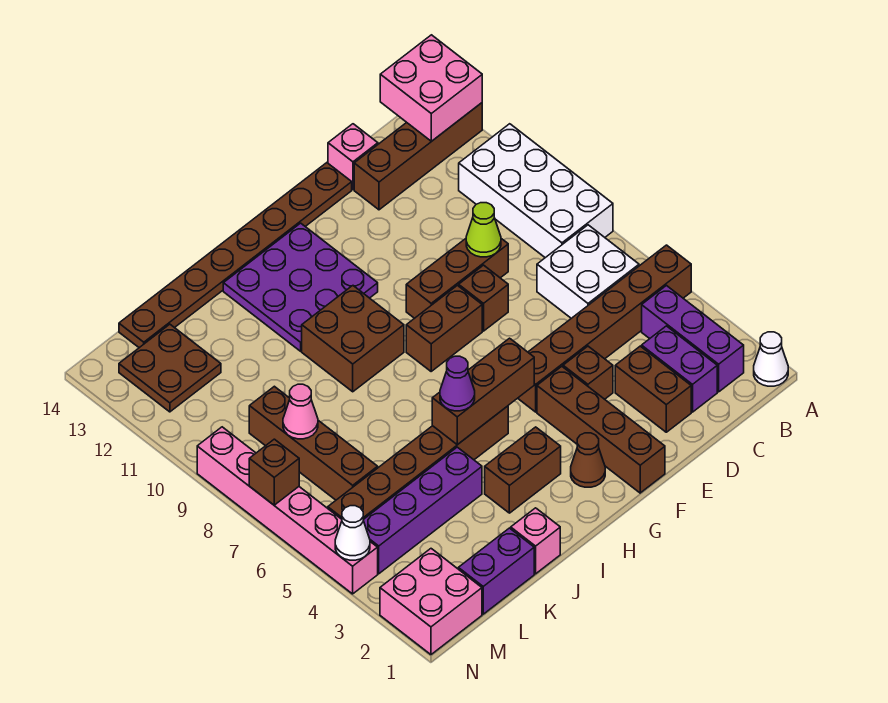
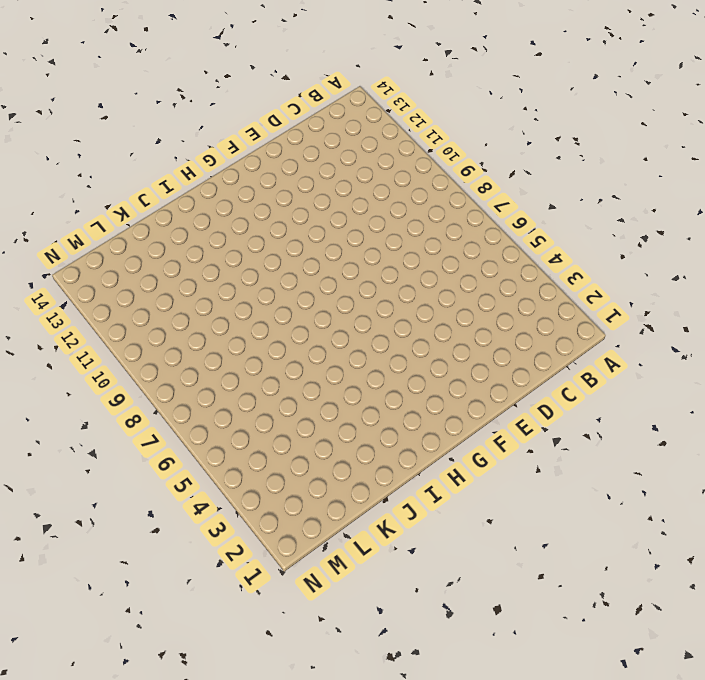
none -> white 1x1 cone [754,332,788,386]
none -> brown 1x6 brick [518,245,691,412]
none -> white 2x4 brick [459,124,613,258]
none -> brown 1x4 brick [354,103,482,210]

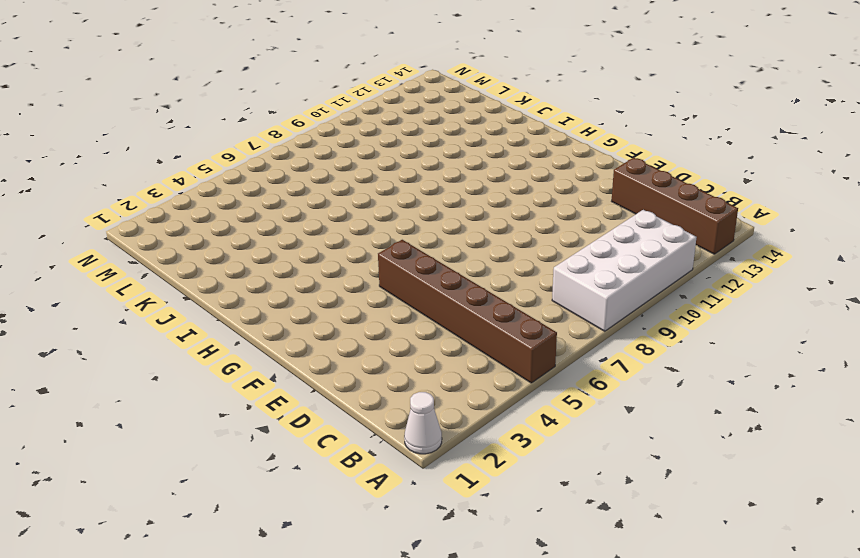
none -> purple 1x3 brick [642,286,744,392]
none -> white 2x2 brick [537,225,639,318]
none -> purple 1x2 brick [642,326,717,412]
none -> brown 1x2 brick [615,346,691,432]

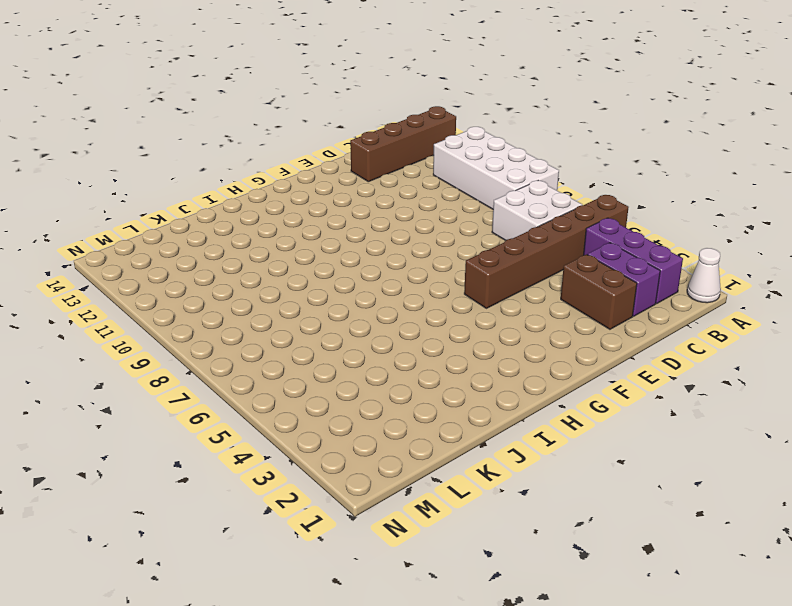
none -> brown 1x3 brick [406,239,508,318]
none -> pink 1x1 brick [328,124,378,189]
none -> brown 1x1 brick [563,346,613,399]
none -> brown 1x1 brick [459,265,508,331]

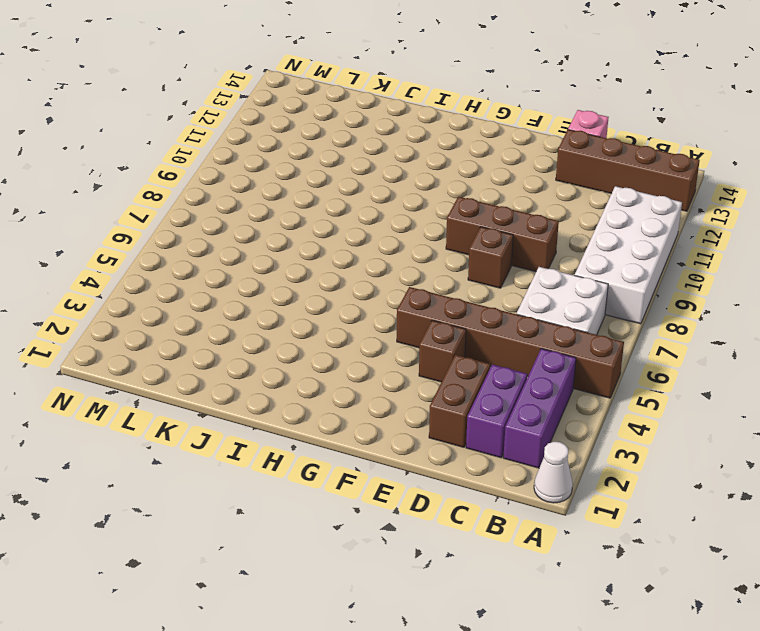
none -> brown 1x8 plate [119,163,352,348]
none -> brown 1x4 brick [537,366,665,493]
none -> brown 1x2 brick [406,285,482,371]
none -> brown 1x1 cone [571,433,605,487]

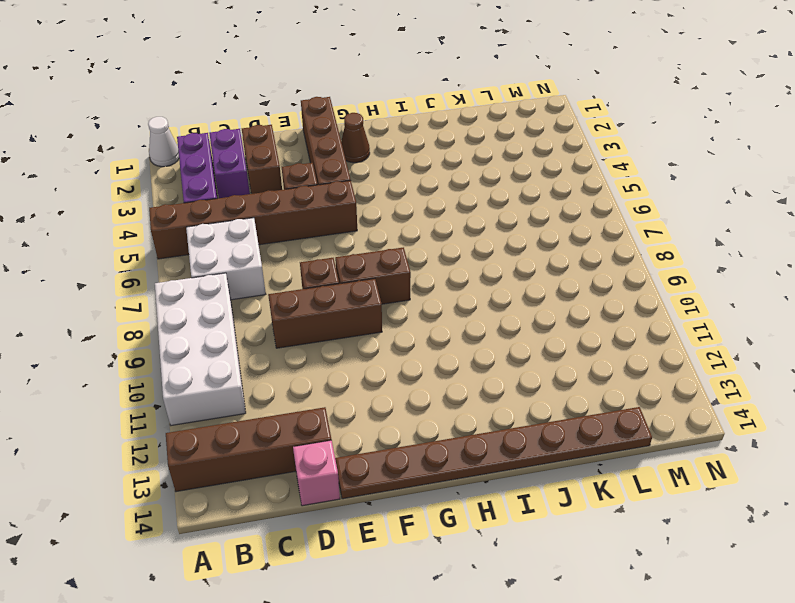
none -> purple 3x3 plate [223,223,378,351]
none -> brown 1x2 brick [485,427,561,513]
none -> brown 1x6 brick [328,406,508,520]
none -> brown 2x2 brick [302,286,404,392]

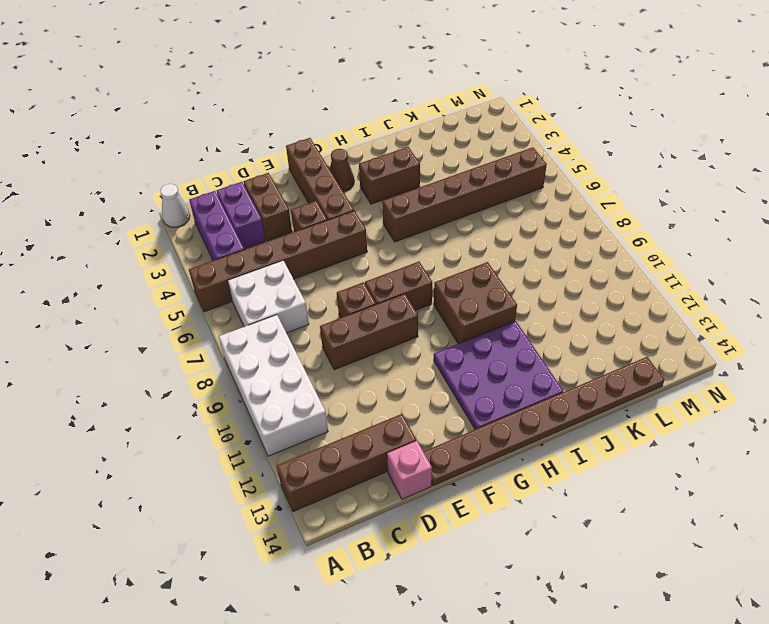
none -> pink 1x1 brick [511,508,560,574]
none -> purple 1x4 brick [363,447,482,574]
none -> purple 1x2 brick [458,528,534,614]
none -> brown 1x4 brick [249,386,378,500]

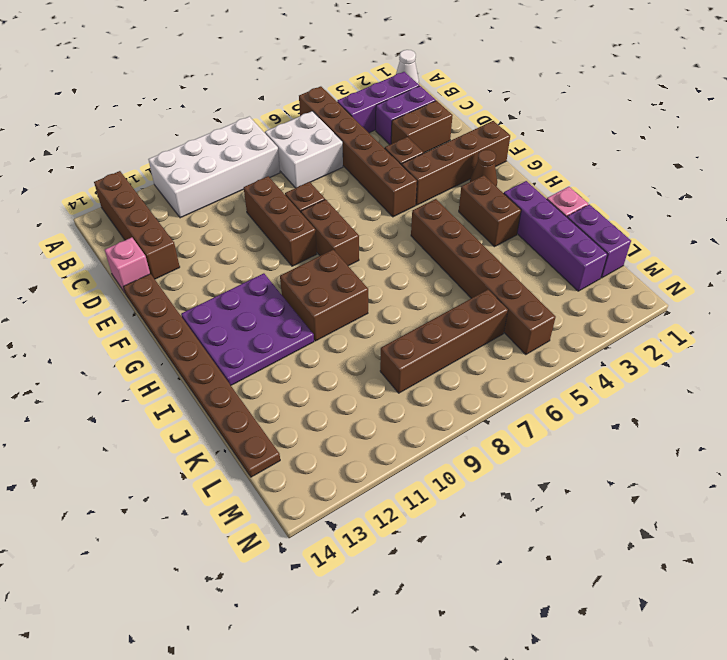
purple 1x4 brick [504,181,608,291] -> purple 1x4 brick moved to [363,447,482,574]
none -> brown 2x2 plate [119,324,221,412]
none -> pink 2x2 brick [380,549,482,655]
none -> pink 1x6 brick [197,427,378,594]
none -> pink 2x2 brick [380,35,482,141]

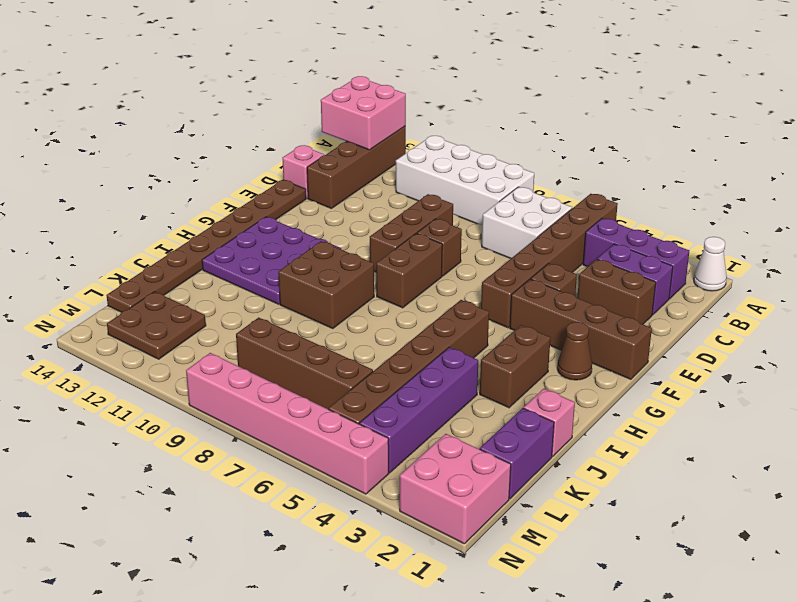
none -> lime 1x1 cone [466,203,501,257]
none -> brown 1x3 brick [432,338,534,445]
none -> pink 1x1 cone [283,384,318,439]
none -> white 1x1 cone [335,506,370,560]

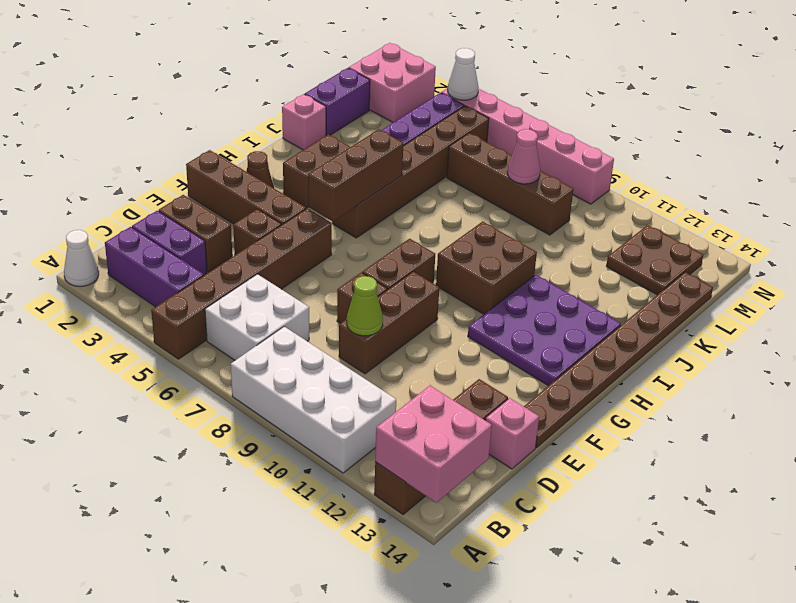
none -> brown 1x1 brick [249,439,299,505]
none -> purple 1x1 cone [440,356,475,411]

